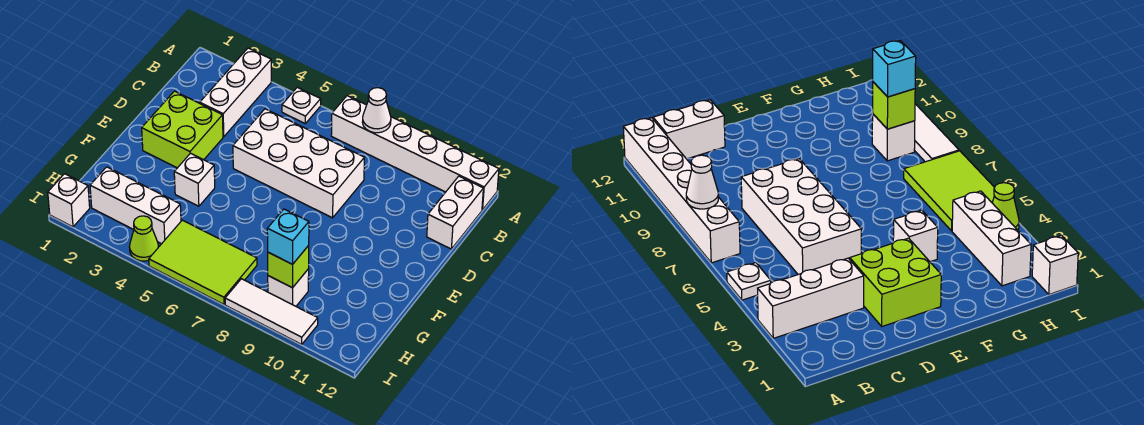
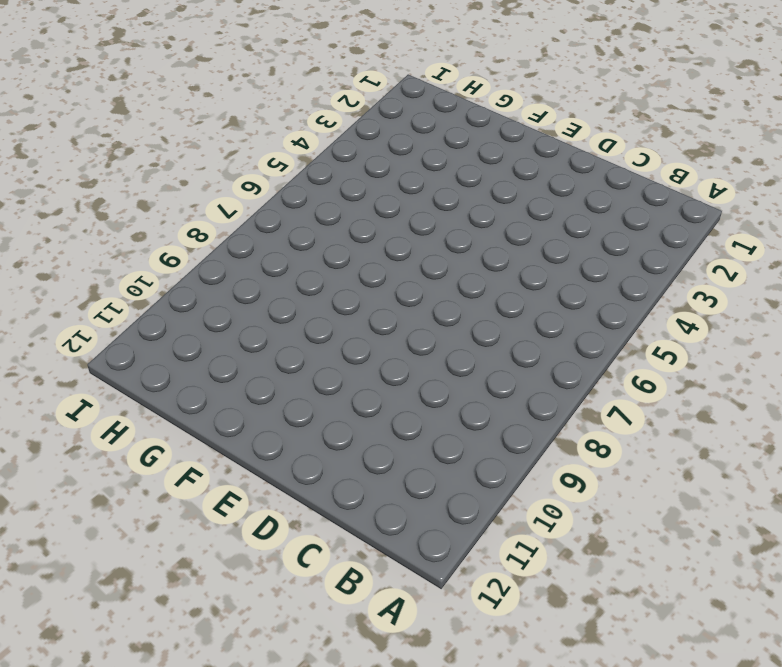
none -> white 1x3 brick [200,48,271,137]
none -> white 1x1 plate [282,87,321,123]
none -> white 1x6 brick [331,96,499,210]

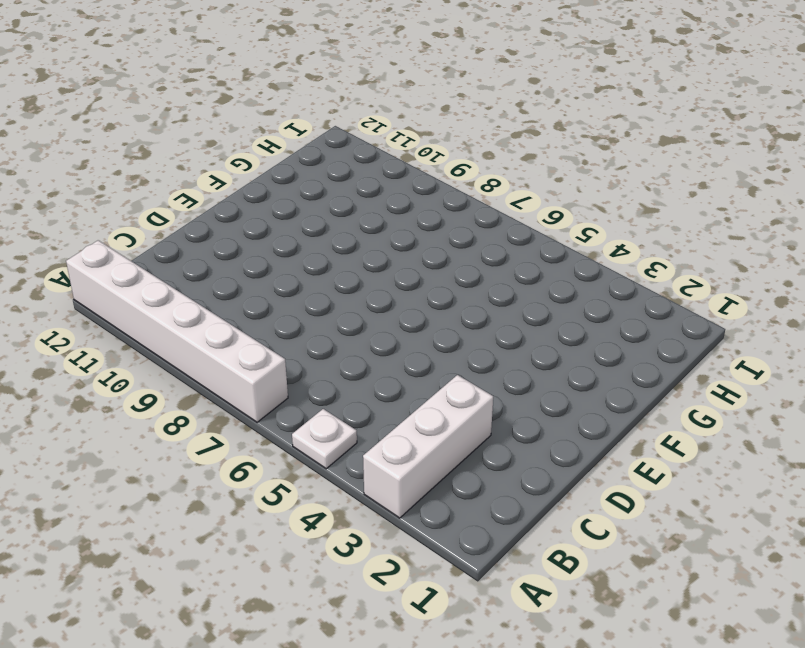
none -> white 1x2 brick [427,176,483,249]
none -> white 2x4 brick [233,109,364,218]
none -> lime 2x2 brick [142,91,223,168]

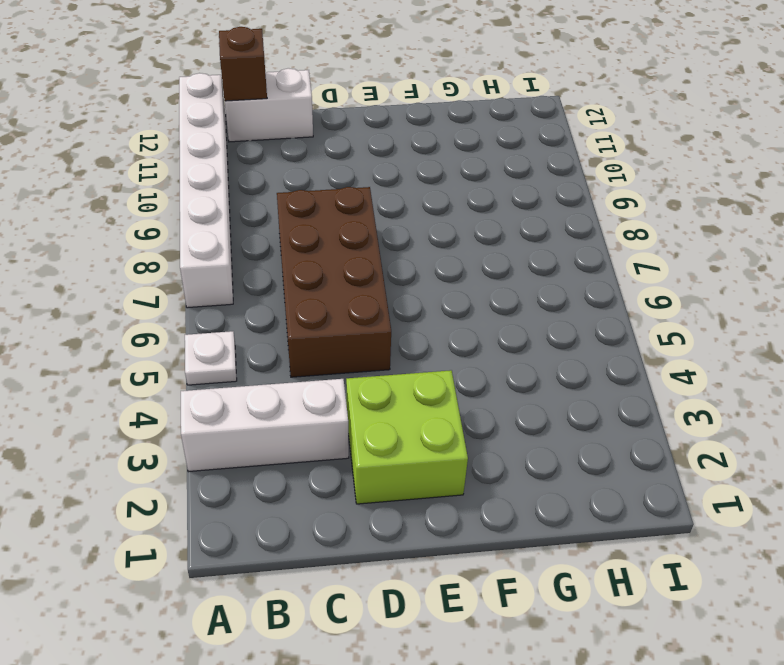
brown 1x1 brick [219,27,267,101] -> none
brown 2x4 brick [277,187,391,377] -> white 2x4 brick [233,109,364,218]
none -> white 1x1 brick [174,153,215,206]
none -> white 1x3 brick [90,167,181,244]
none -> lime 2x3 tile [149,220,257,304]

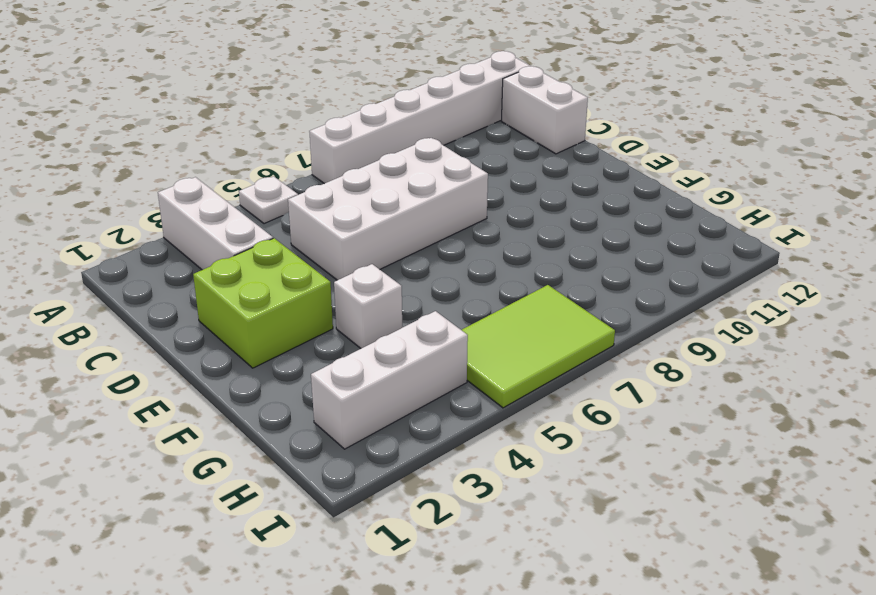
none -> white 1x1 brick [268,269,309,306]
none -> white 1x1 brick [48,174,90,227]
none -> lime 1x1 cone [129,216,158,261]

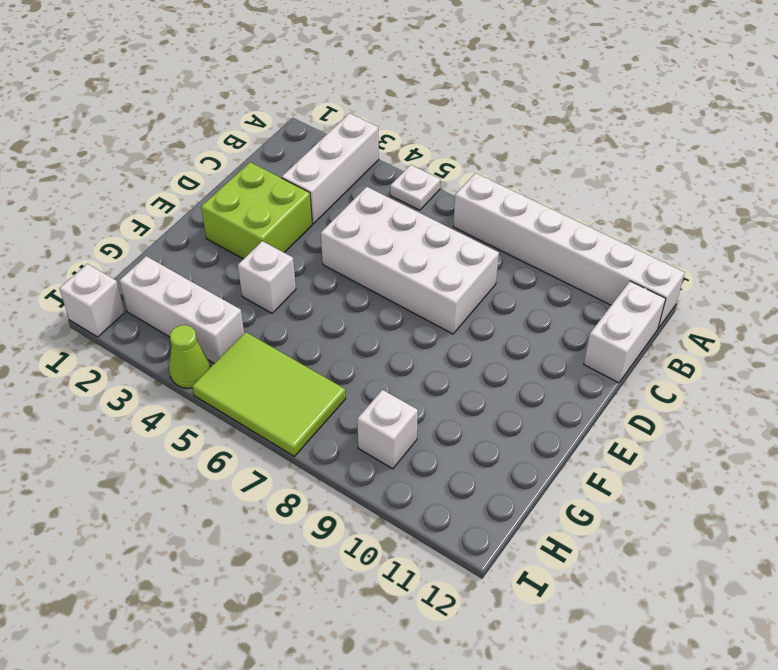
none -> white 1x3 tile [225,279,318,344]
none -> white 1x1 cone [362,88,391,133]
none -> lime 1x1 brick [268,246,309,288]

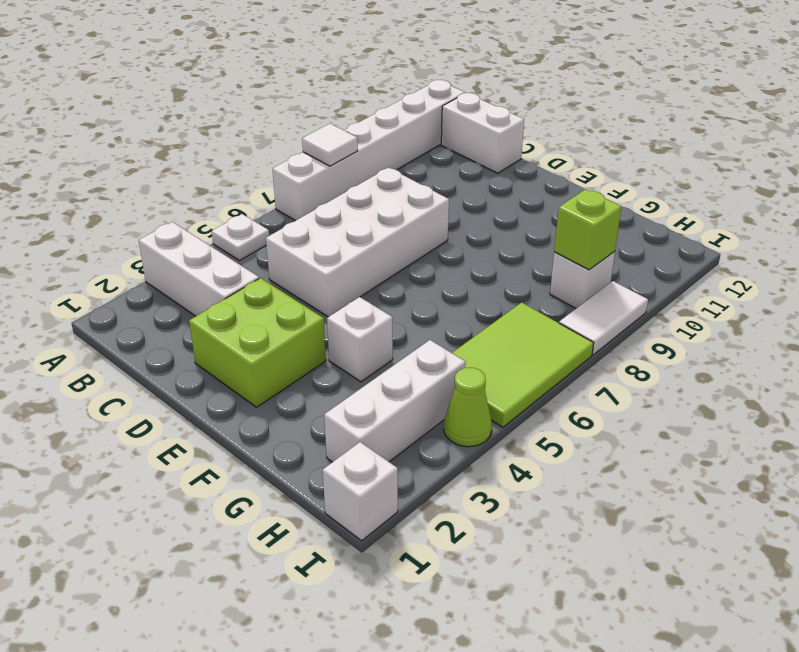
white 1x1 tile [302,123,358,166] -> white 1x1 cone [362,88,391,133]
white 1x2 tile [559,281,648,355] -> white 1x3 tile [225,279,318,344]
none -> cyan 1x1 brick [267,209,309,264]

